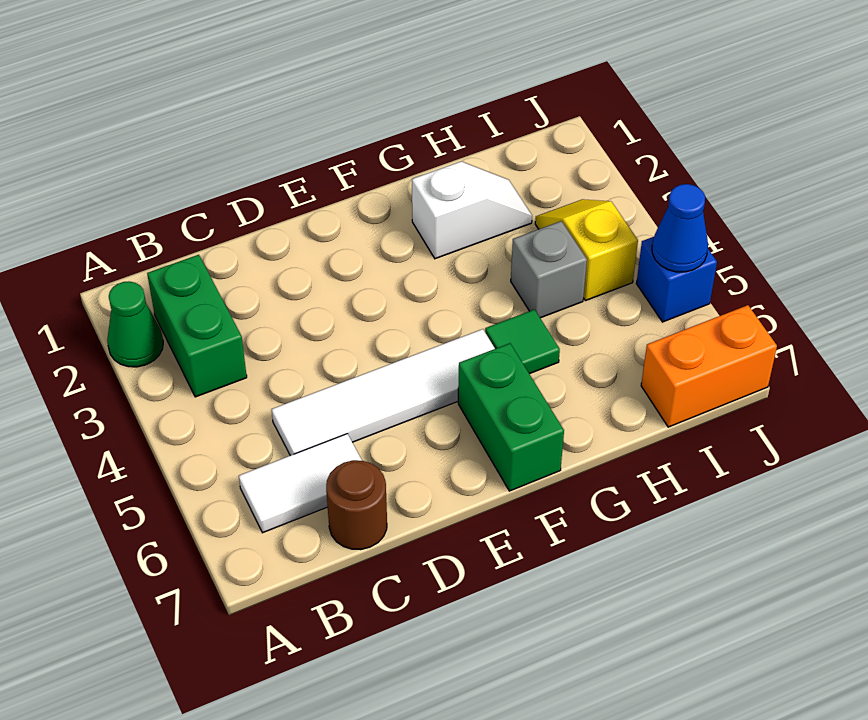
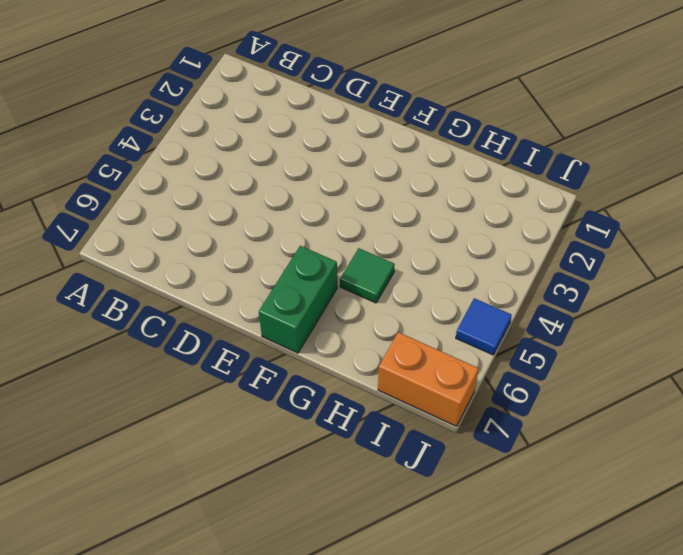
blue 1x1 tile [456,298,512,355] -> blue 1x1 brick [636,237,717,322]
none -> green 1x1 cone [107,281,163,367]
none -> green 1x2 brick [147,255,247,397]
none -> white 1x2 tile [239,434,362,533]

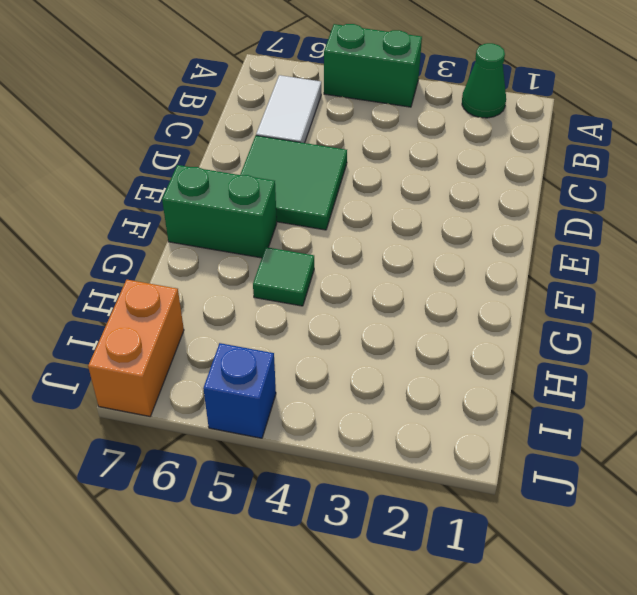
green 1x2 brick [324,24,422,107] -> green 1x2 brick moved to [147,255,247,397]
green 2x2 tile [240,136,347,230] -> white 1x4 tile [272,329,495,456]
none -> brown 1x1 round brick [326,460,387,550]
none -> white 1x2 slope [412,161,532,259]
none -> grey 1x1 brick [511,221,587,318]

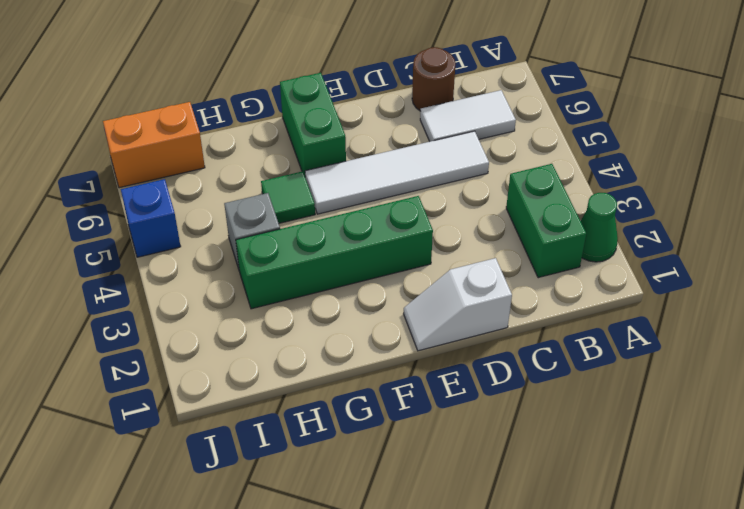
white 1x2 slope [404,258,512,351] -> white 1x2 slope moved to [412,161,532,259]
green 1x4 brick [236,196,433,309] -> none
none -> yellow 1x2 slope [535,199,638,301]
none -> blue 1x1 cone [652,184,708,272]

